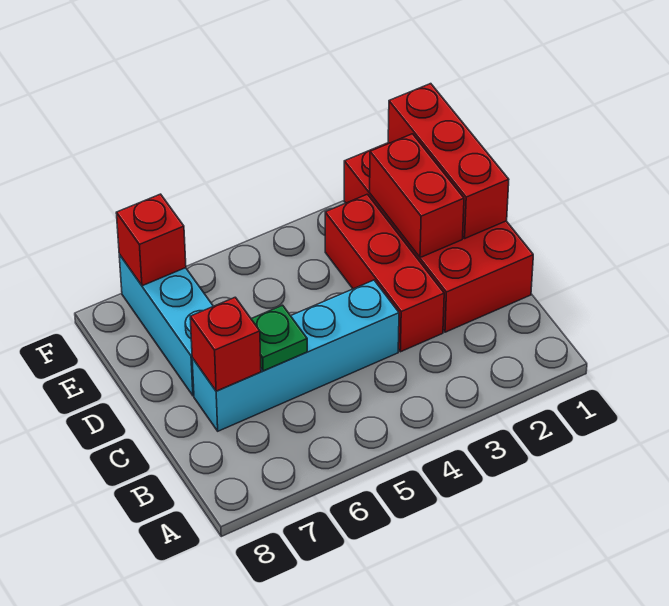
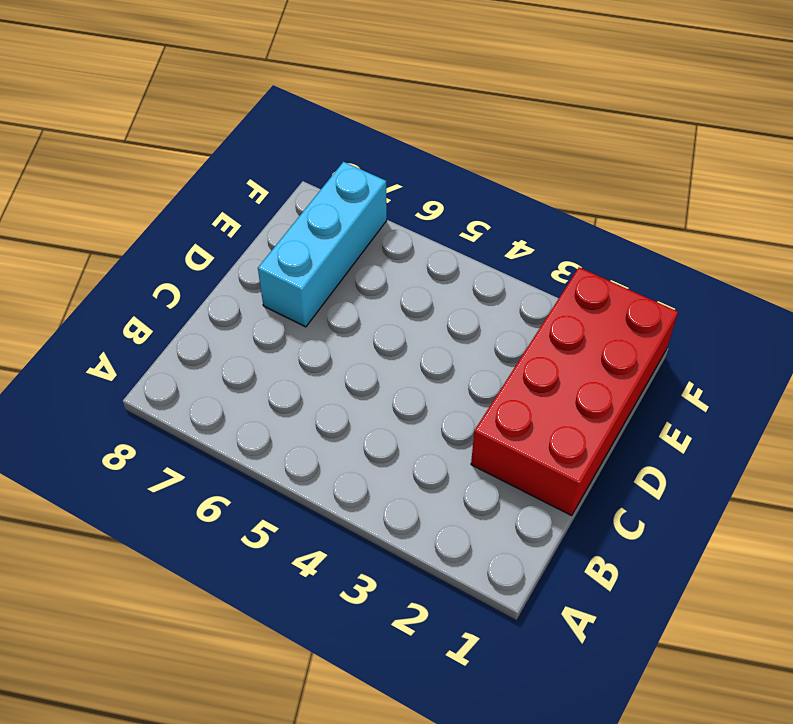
none -> red 1x3 brick [325,194,444,352]
none -> cyan 1x4 brick [192,280,399,431]

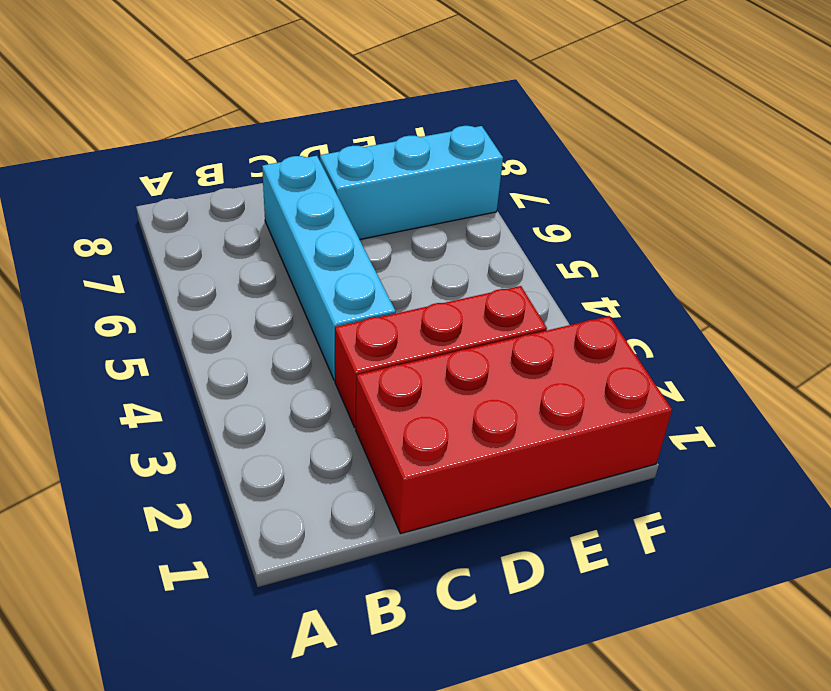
none -> green 1x1 plate [251,305,307,371]
none -> red 1x1 brick [190,297,261,391]

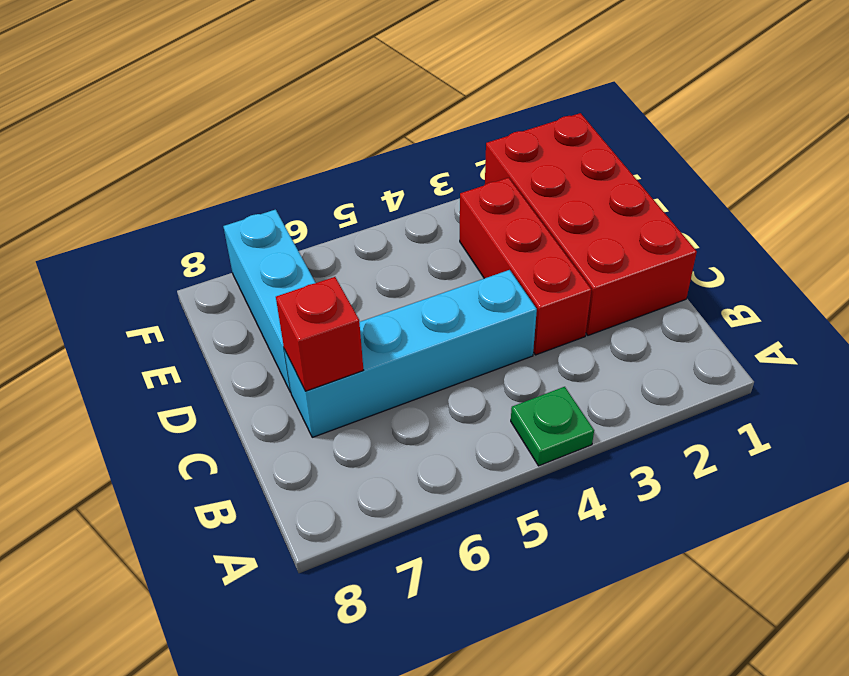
green 1x1 plate [511,387,594,466] -> green 1x1 plate moved to [251,305,307,371]
none -> red 1x3 brick [388,84,509,238]
none -> red 1x2 brick [370,134,464,258]

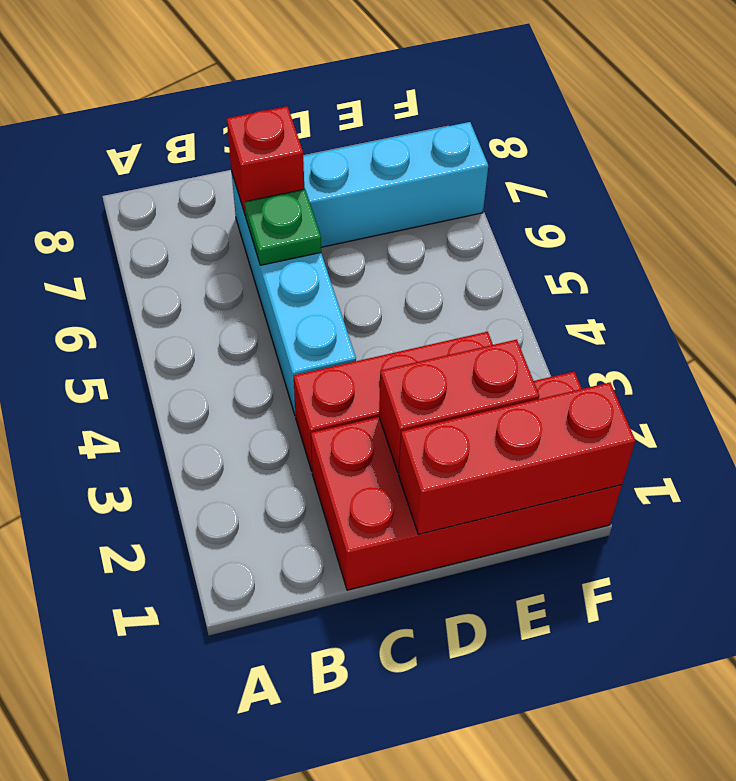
none -> red 1x1 brick [116,194,186,286]

